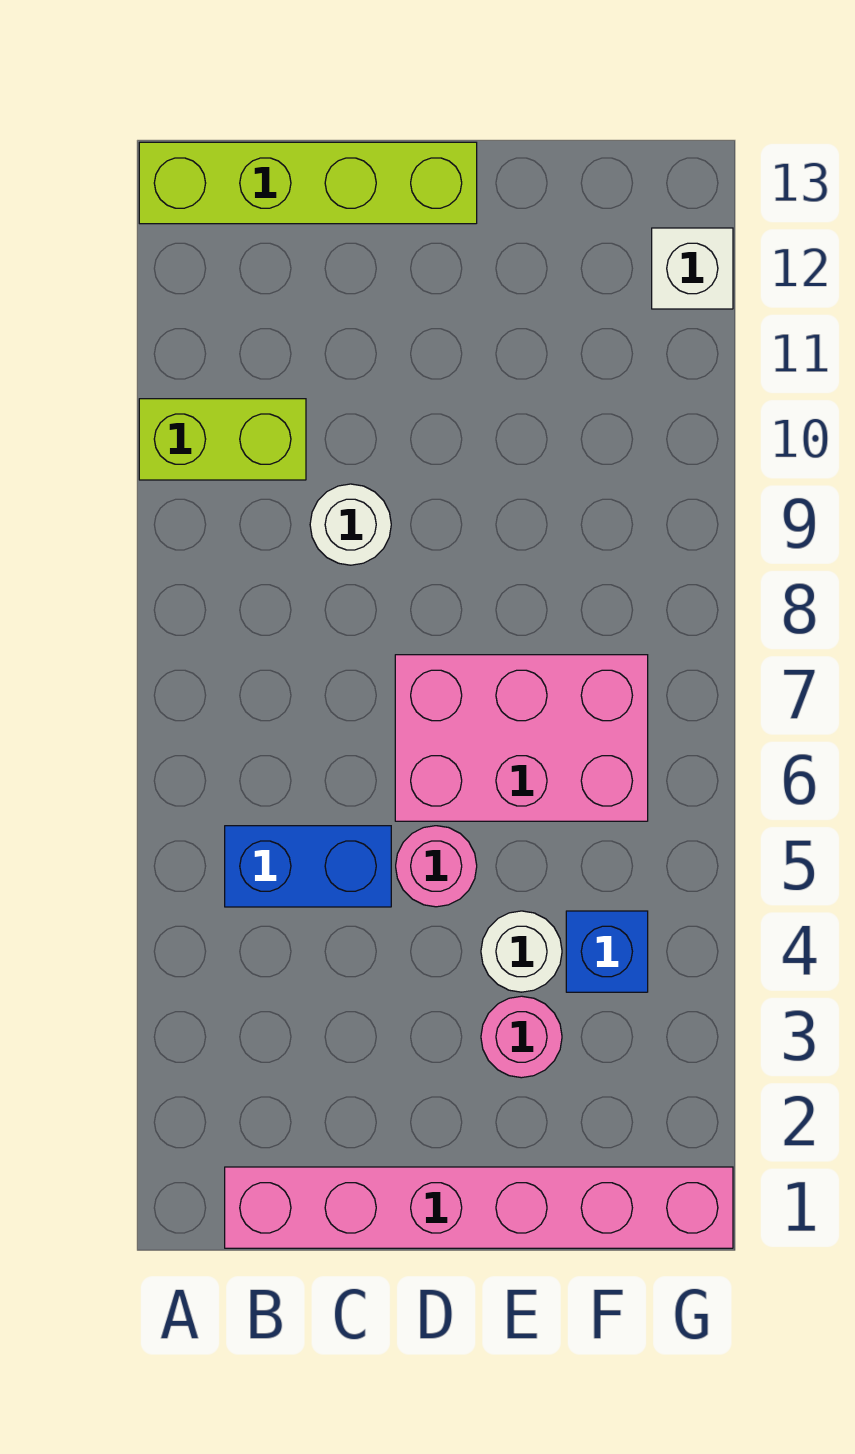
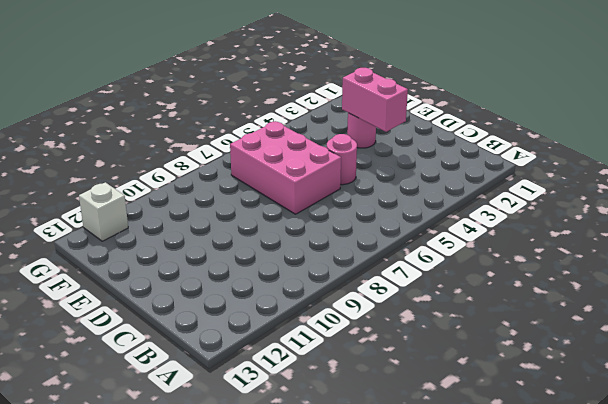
pink 1x2 brick [342,68,408,132] -> none
none -> lime 1x2 brick [139,399,306,480]
none -> lime 1x4 brick [139,142,477,224]

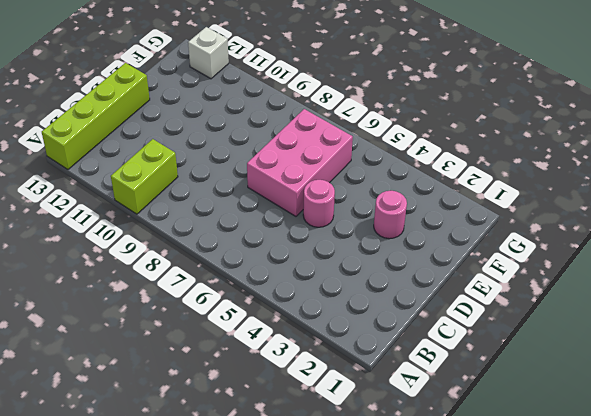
none -> pink 1x6 brick [225,1167,733,1248]
none -> blue 1x2 brick [225,826,391,907]

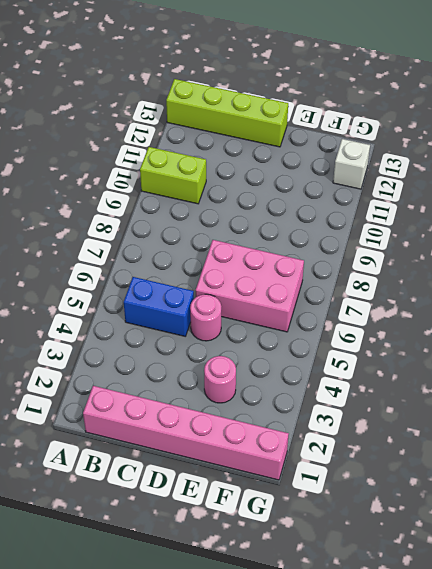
none -> white 1x1 round brick [310,484,391,565]
none -> white 1x1 round brick [481,911,562,992]

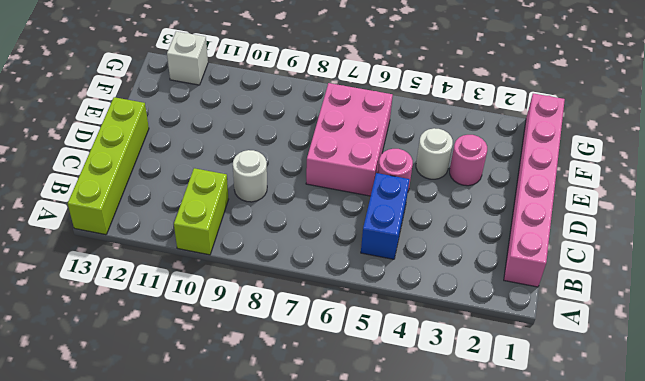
none -> blue 1x1 brick [566,911,648,992]

